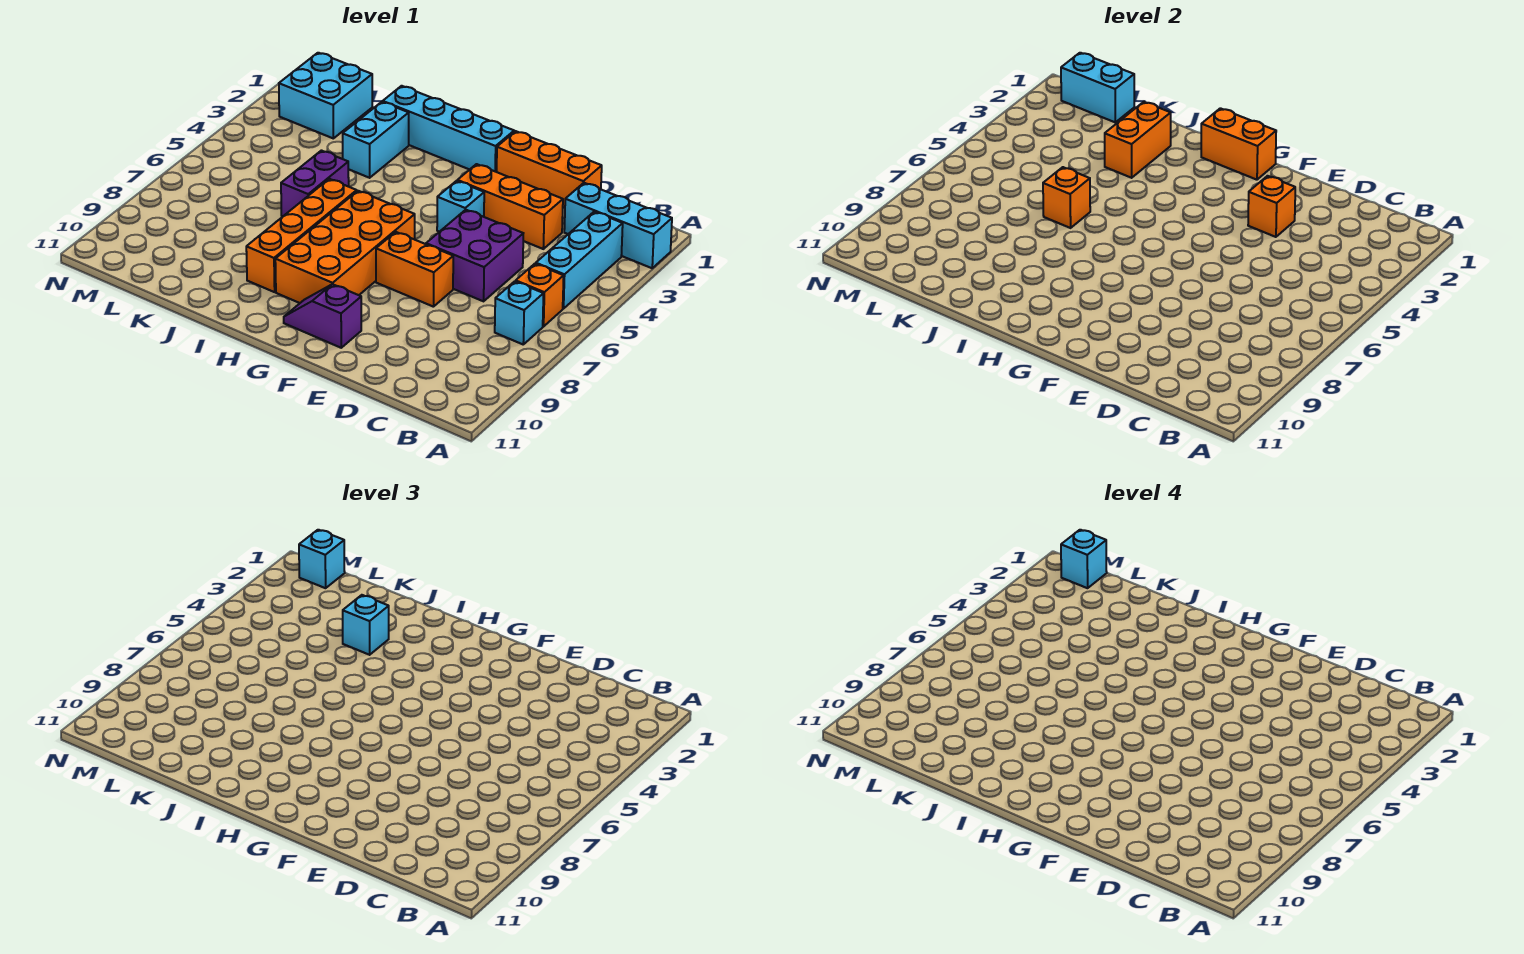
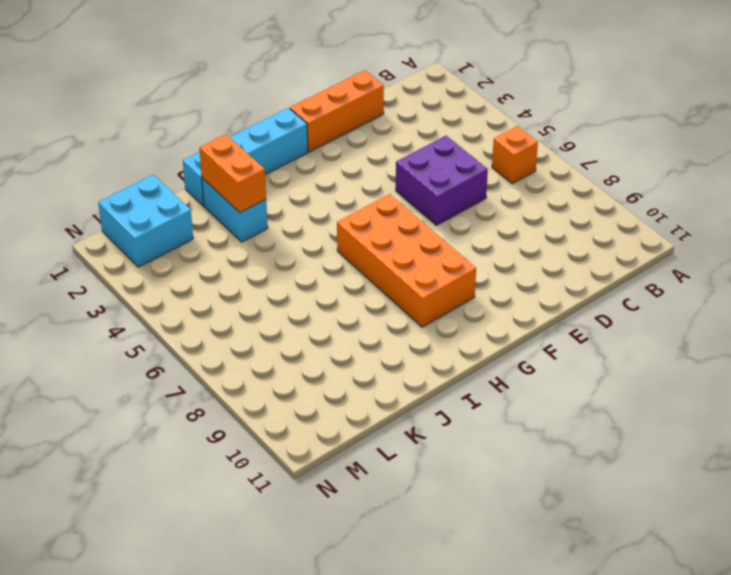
none -> cyan 1x3 brick [564,183,672,268]
none -> cyan 1x3 brick [536,212,623,309]
none -> cyan 1x1 brick [495,281,544,344]

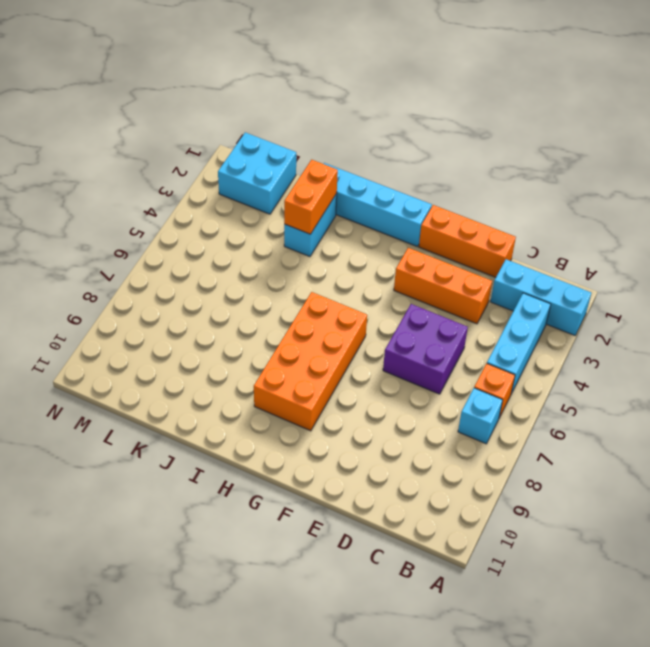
none -> orange 1x2 brick [376,232,453,307]
none -> cyan 1x1 brick [437,181,484,232]
none -> purple 1x2 slope [284,284,361,348]

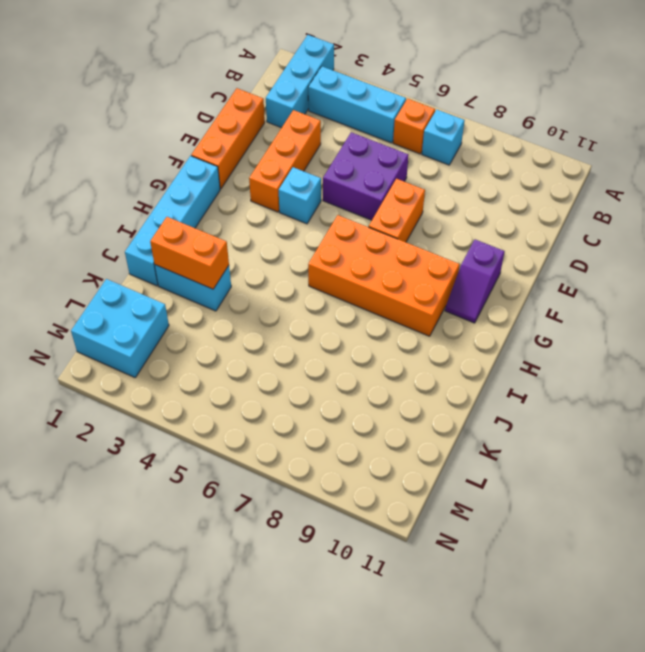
none -> orange 1x4 brick [246,179,357,292]
none -> purple 1x2 brick [281,151,349,217]
none -> orange 1x1 brick [1248,176,1295,237]

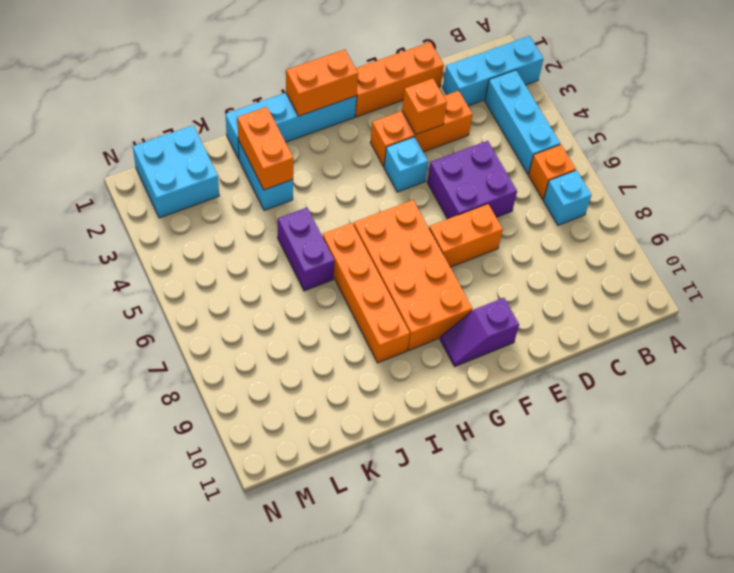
none -> orange 1x1 brick [1043,167,1090,228]
none -> cyan 1x2 brick [1061,53,1134,122]
none -> cyan 1x1 brick [343,595,389,655]

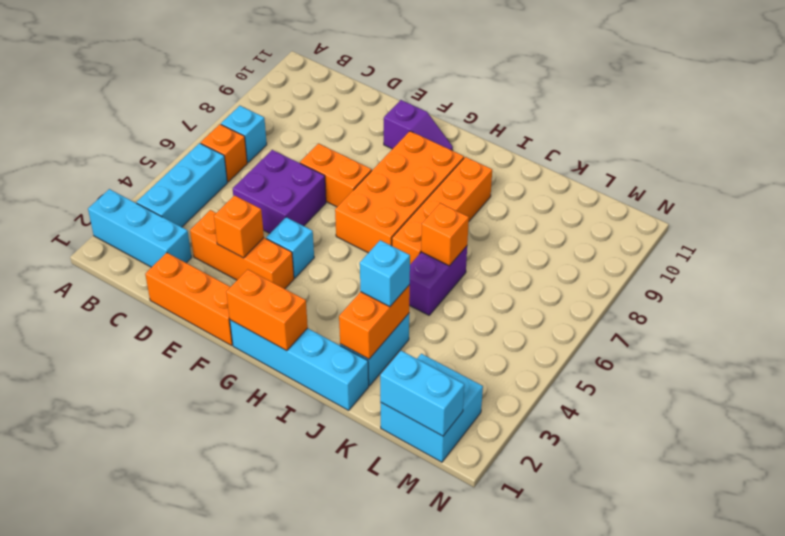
none -> cyan 1x1 brick [299,530,345,588]
none -> cyan 1x1 brick [1061,530,1107,588]

